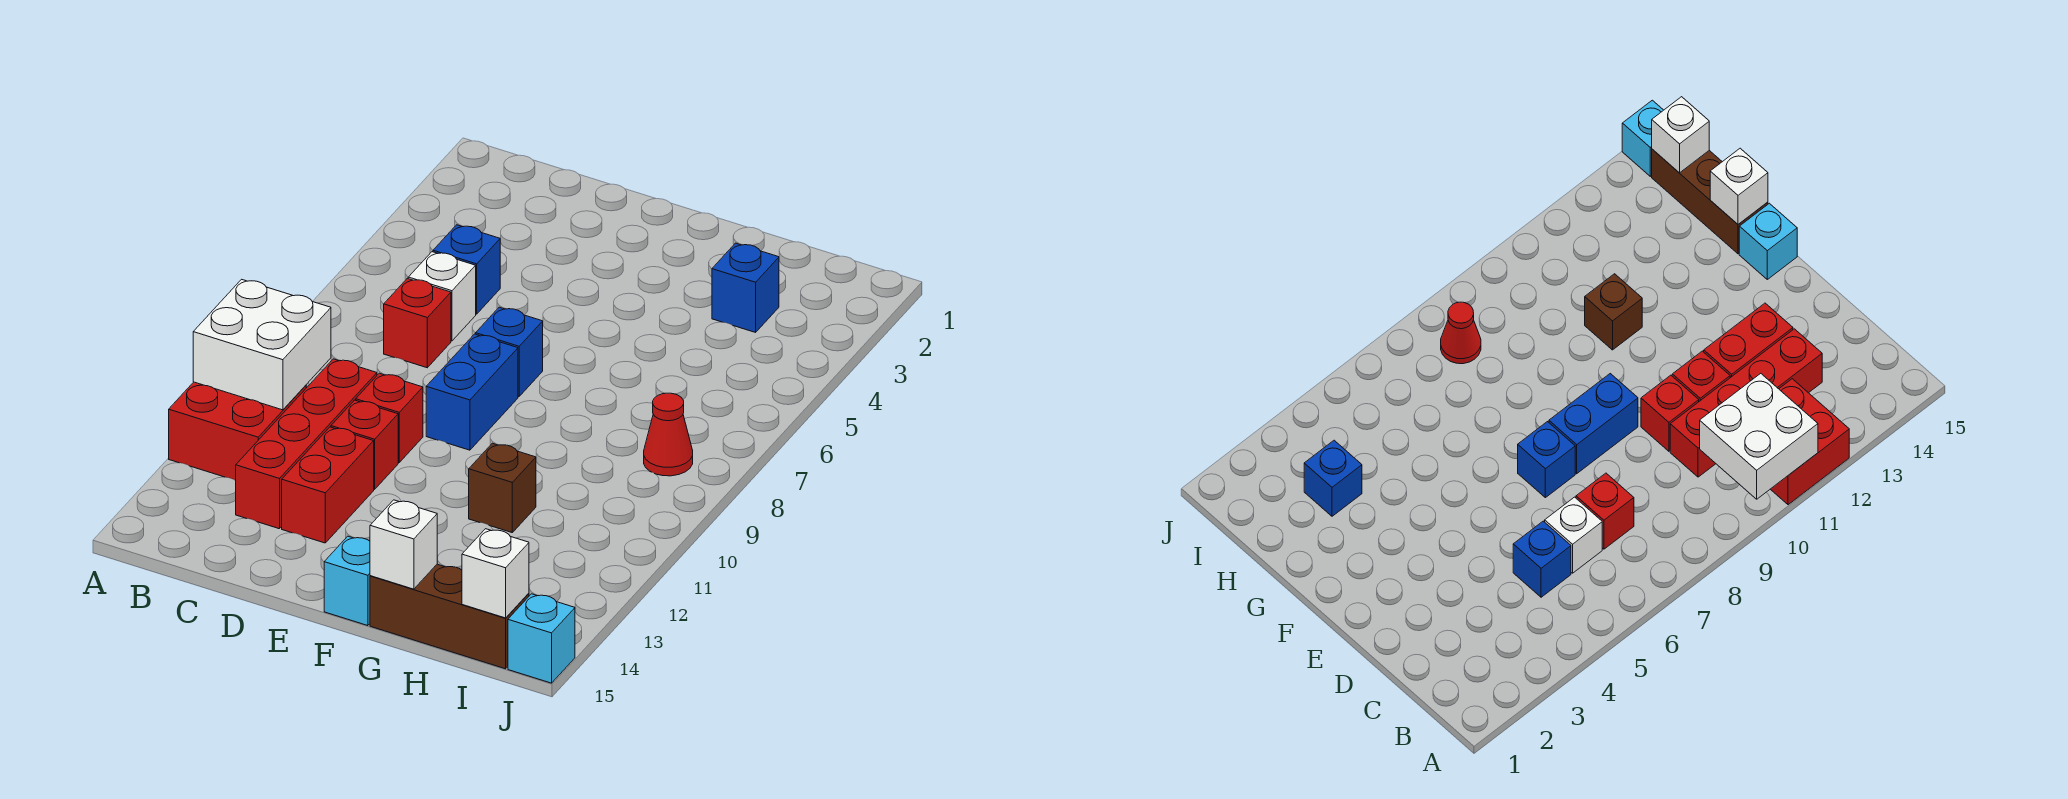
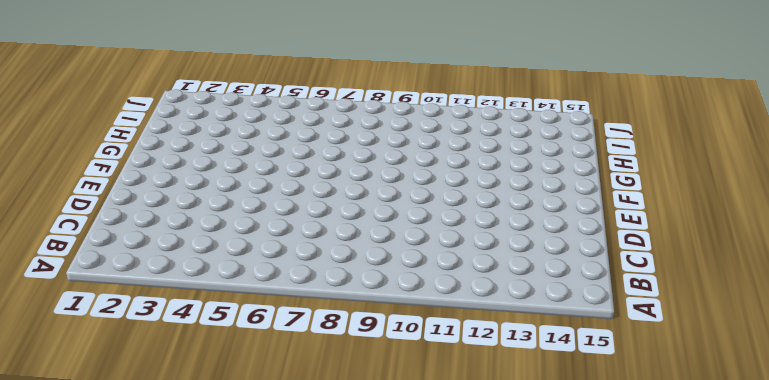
none -> red 2x2 brick [169,382,306,480]
none -> blue 1x1 brick [433,225,500,314]
none -> white 1x1 brick [408,252,476,341]

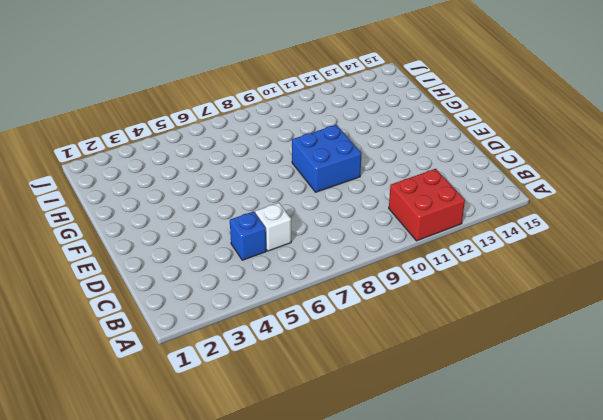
blue 2x2 brick [292,125,362,192] -> blue 1x2 brick [426,334,518,450]
none -> red 1x1 brick [384,278,451,368]
none -> red 1x4 brick [235,359,377,529]
none -> red 1x1 brick [356,373,423,462]

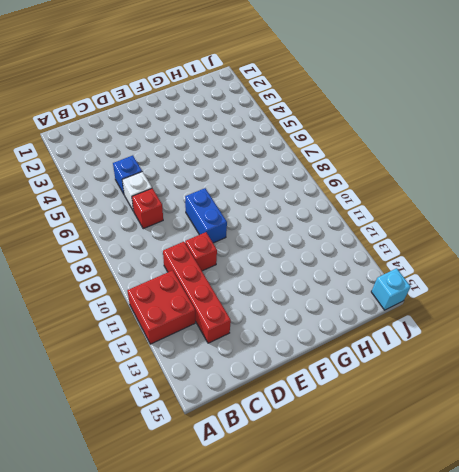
none -> red 1x1 brick [331,400,398,489]
none -> red 1x2 brick [282,427,374,543]
none -> blue 1x1 brick [476,307,543,396]

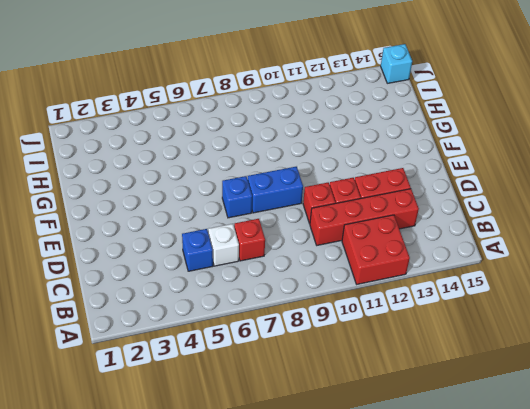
none -> cyan 1x1 brick [324,536,370,626]
none -> brown 1x1 brick [469,443,536,532]
none -> brown 1x3 brick [370,564,529,669]

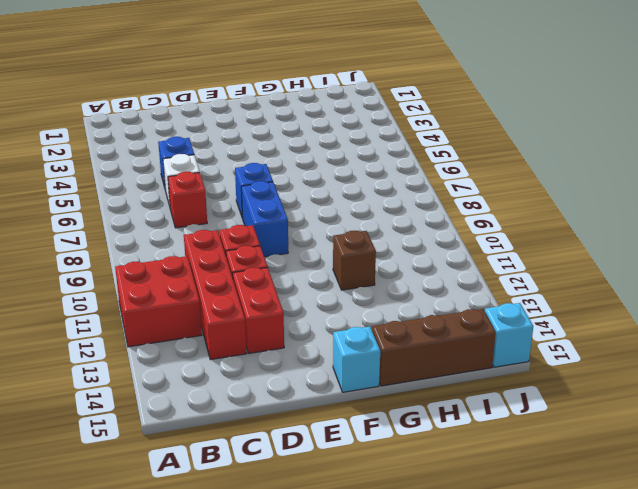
none -> blue 1x1 brick [712,243,779,332]
none -> red 1x1 cone [644,393,693,476]
none -> white 2x2 brick [193,279,331,410]

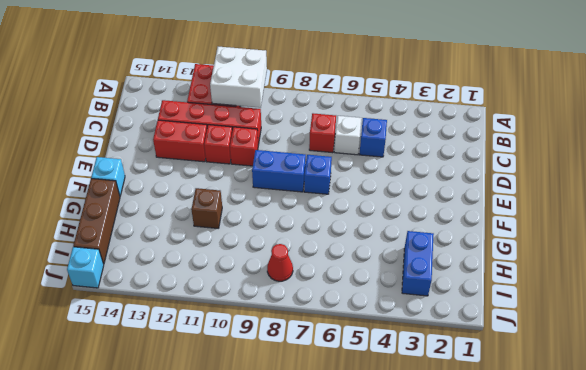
blue 1x2 brick [402,231,434,296] -> blue 1x1 brick [712,243,779,332]
none -> white 1x1 brick [370,500,437,589]
none -> white 1x1 brick [462,529,529,618]

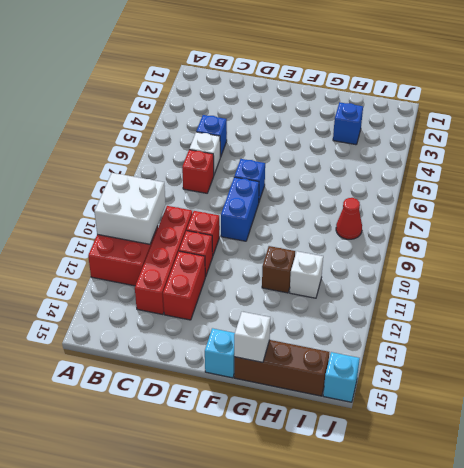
white 1x1 brick [290,251,323,298] -> white 1x1 brick moved to [462,529,529,618]

